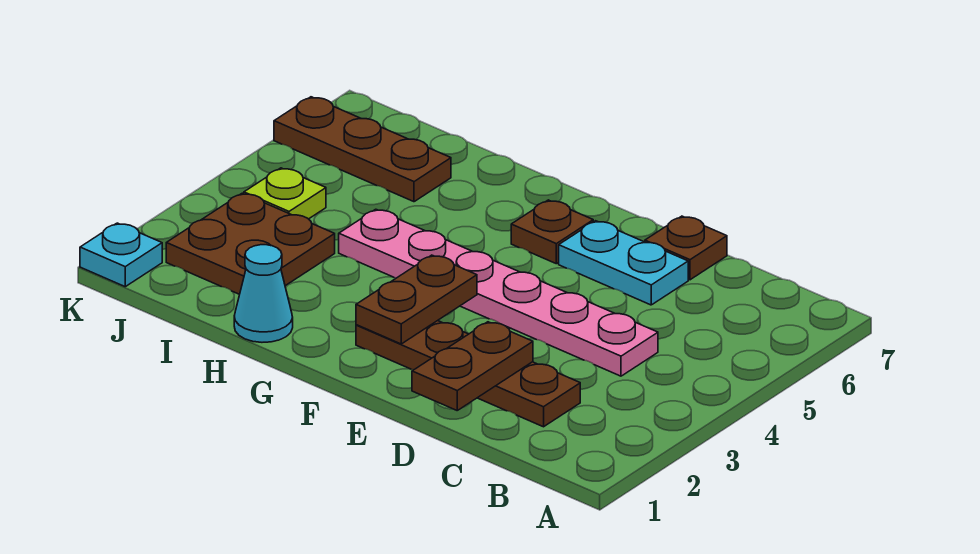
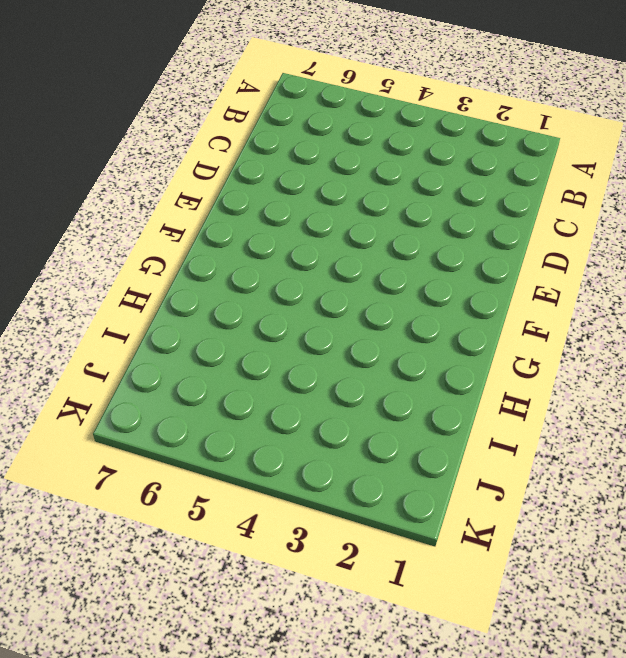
none -> brown 1x4 plate [356,321,580,427]
none -> pink 1x6 plate [339,209,658,376]
none -> cyan 1x2 plate [559,221,688,305]

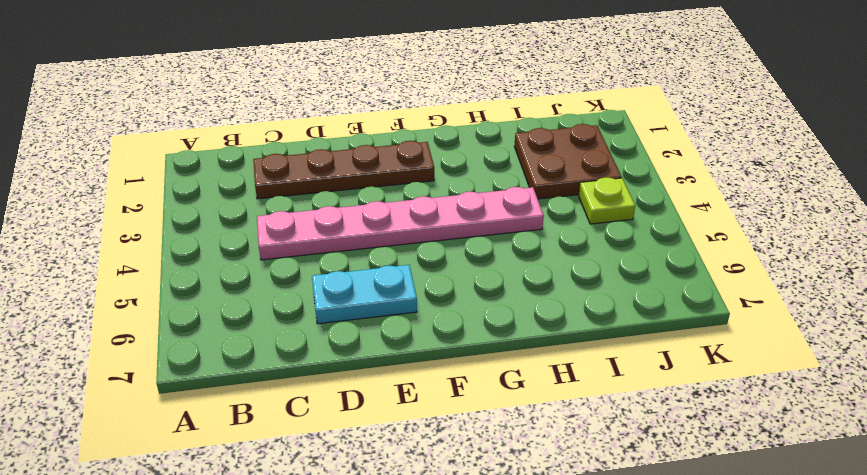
none -> brown 1x1 plate [645,216,727,280]
none -> brown 1x1 plate [511,200,593,264]
none -> cyan 1x1 cone [234,245,293,342]

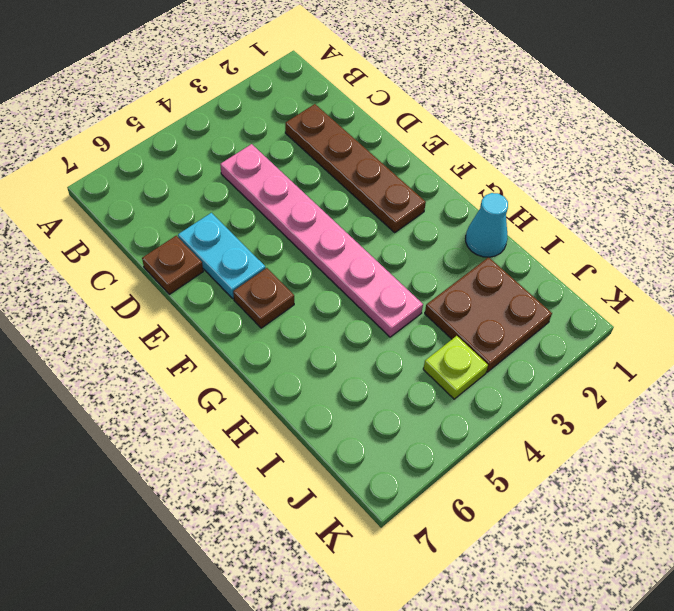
none -> brown 1x3 plate [274,97,451,202]
none -> cyan 1x1 plate [80,223,162,287]
none -> brown 1x2 plate [412,322,533,410]

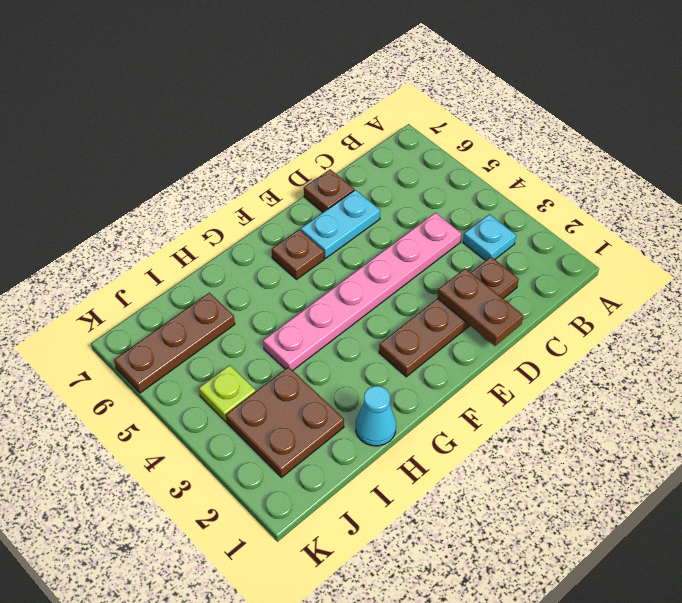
cyan 1x1 plate [463,214,516,261] -> cyan 1x1 plate moved to [80,223,162,287]
none -> brown 1x2 plate [356,255,477,344]

